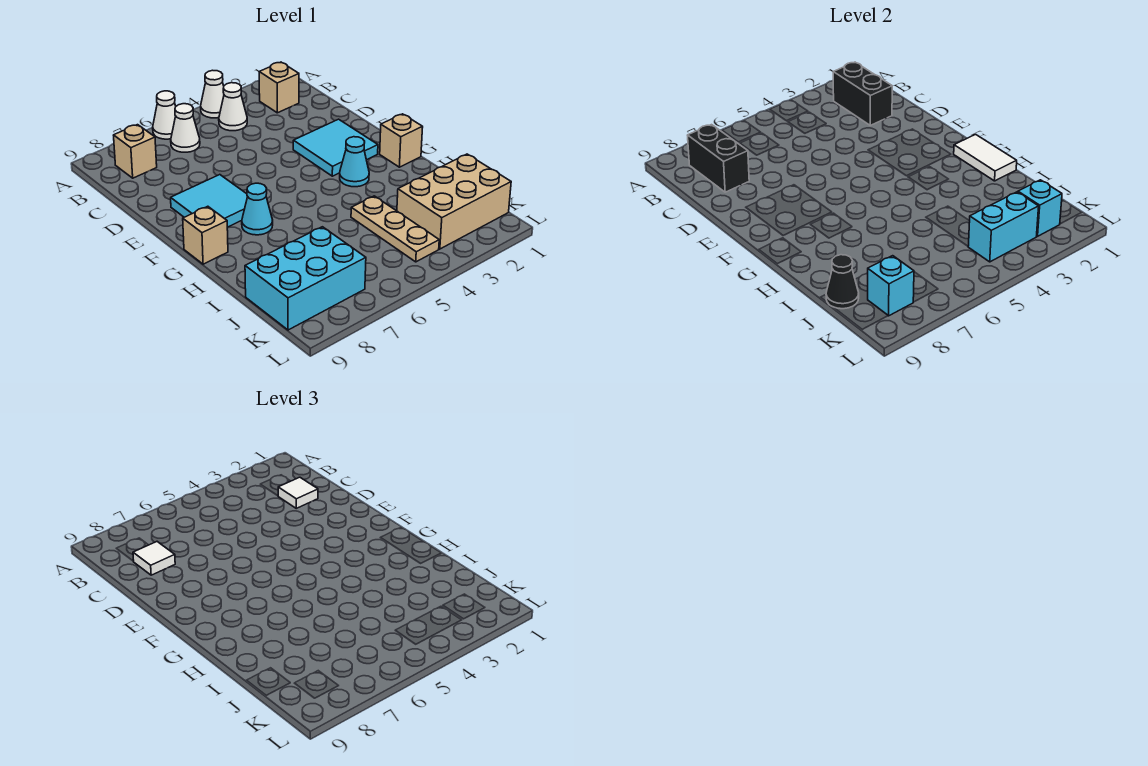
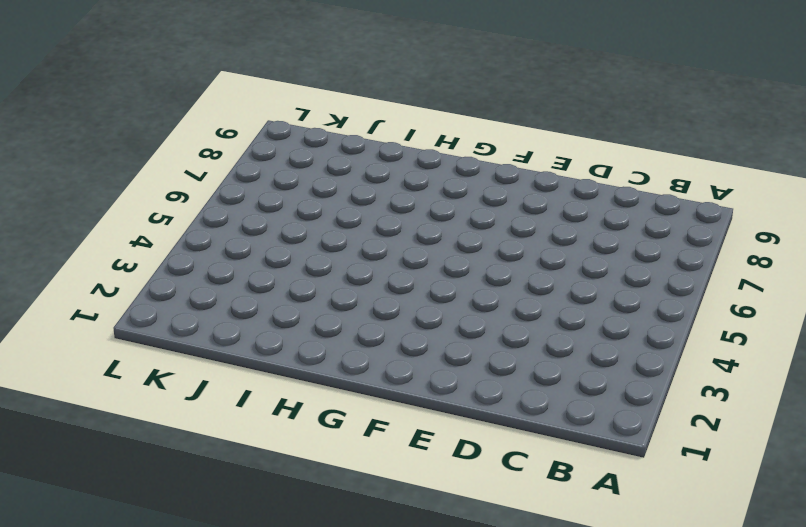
none -> white 1x1 cone [201,70,224,118]
none -> white 1x1 cone [153,91,176,139]
none -> tan 1x1 brick [259,62,299,113]

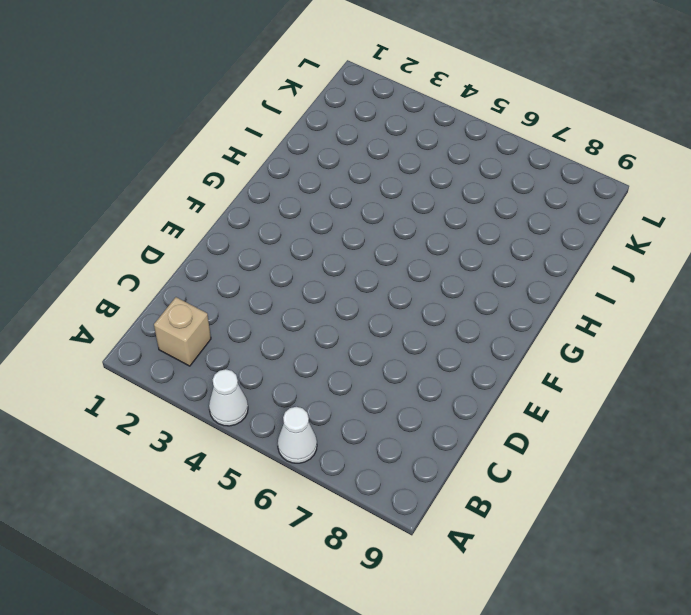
none -> white 1x1 cone [219,83,247,131]
none -> white 1x1 cone [171,104,200,152]
none -> tan 1x1 brick [114,125,157,178]

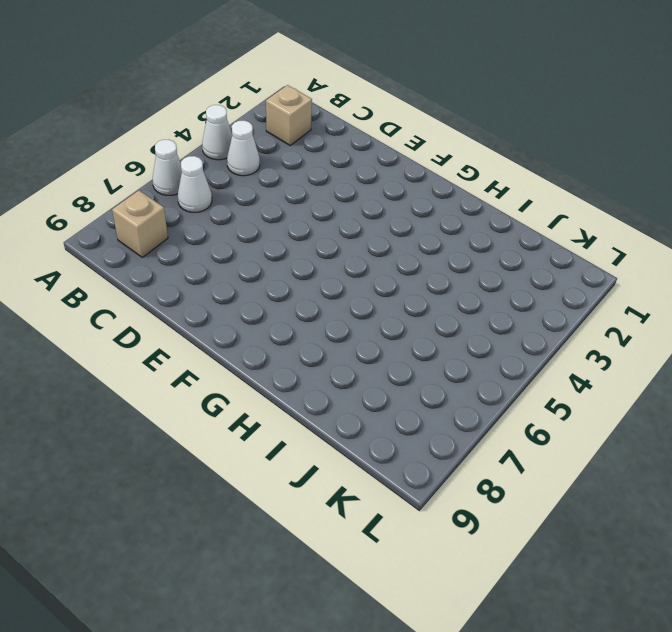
none -> cyan 2x2 tile [293,119,378,176]
none -> cyan 2x2 tile [171,175,248,227]
none -> tan 1x1 brick [380,114,423,167]

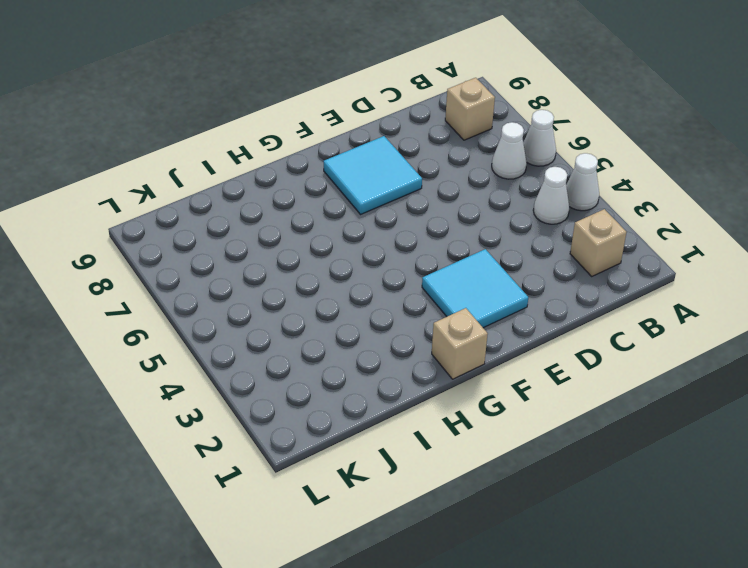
none -> cyan 1x1 cone [340,137,369,187]
none -> cyan 1x1 cone [242,183,273,235]
none -> tan 1x1 brick [183,206,228,264]

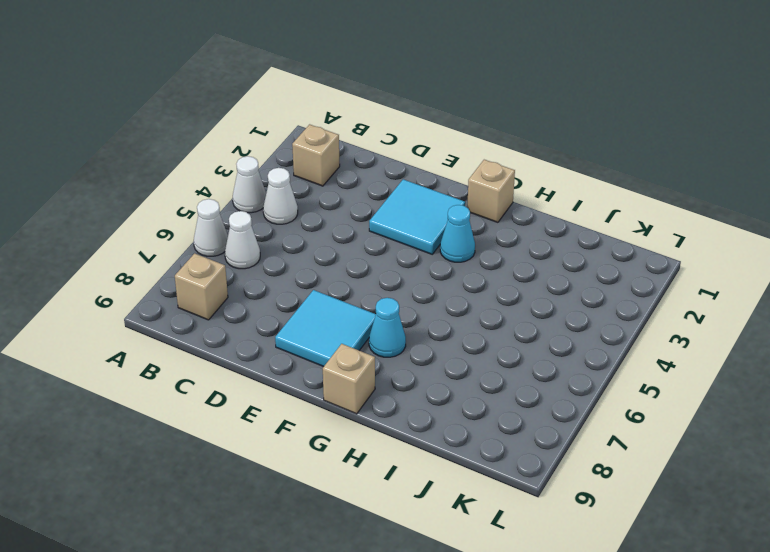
none -> tan 1x3 plate [351,196,439,262]
none -> tan 2x3 brick [397,154,511,249]
none -> cyan 2x3 brick [245,227,366,330]

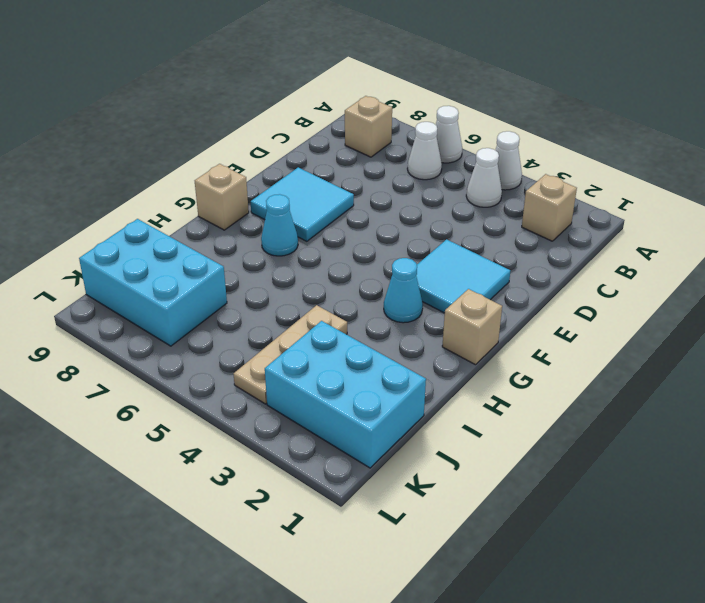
cyan 2x3 brick [265,321,426,468] -> tan 2x3 brick [397,154,511,249]
none -> black 1x2 brick [833,62,892,125]
none -> black 1x2 brick [688,125,749,192]
none -> white 1x2 tile [954,134,1017,181]

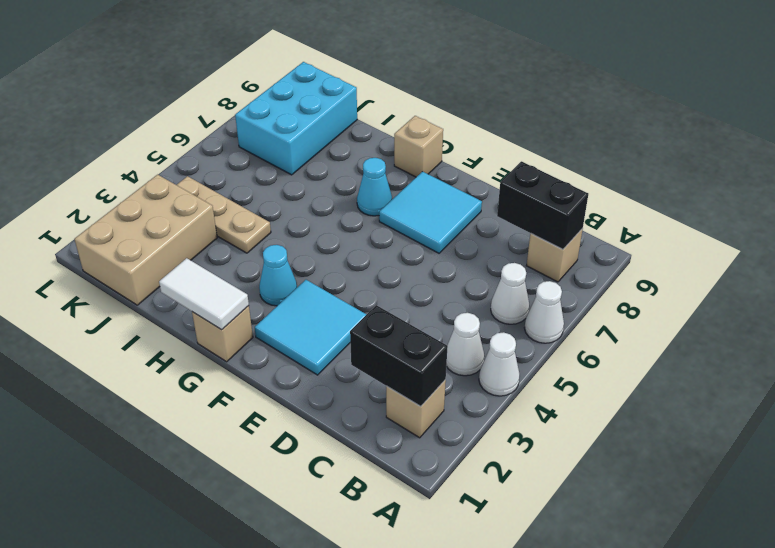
none -> black 1x1 cone [826,255,859,309]
none -> cyan 1x1 brick [1018,180,1062,236]
none -> cyan 1x2 brick [968,192,1039,262]

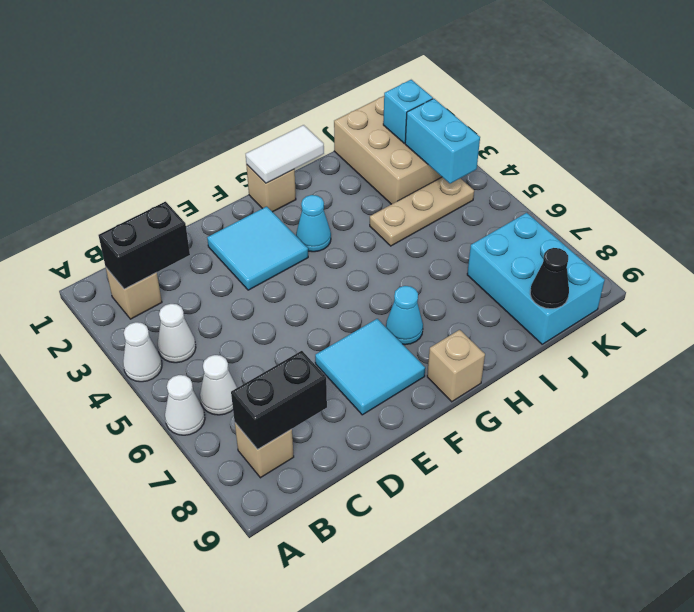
none -> cyan 1x1 brick [868,256,914,316]
none -> white 1x1 tile [278,477,318,508]
none -> white 1x1 tile [133,542,175,575]

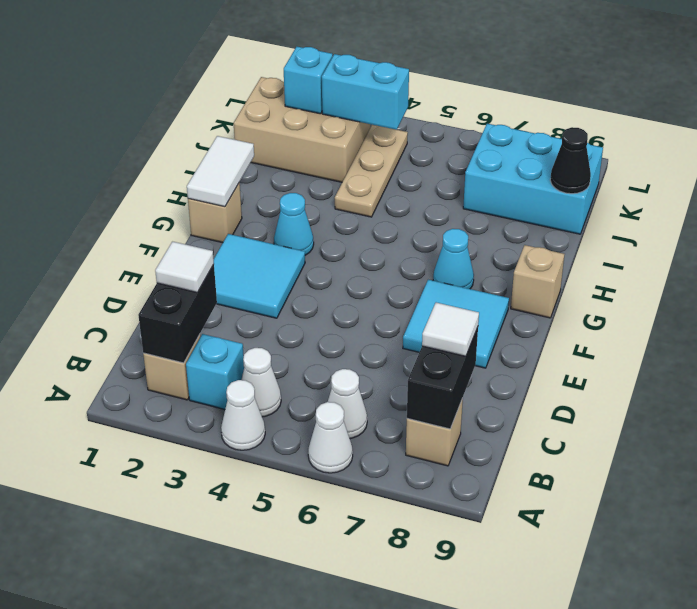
cyan 1x1 brick [186,334,244,409] -> cyan 1x1 brick moved to [868,256,914,316]

